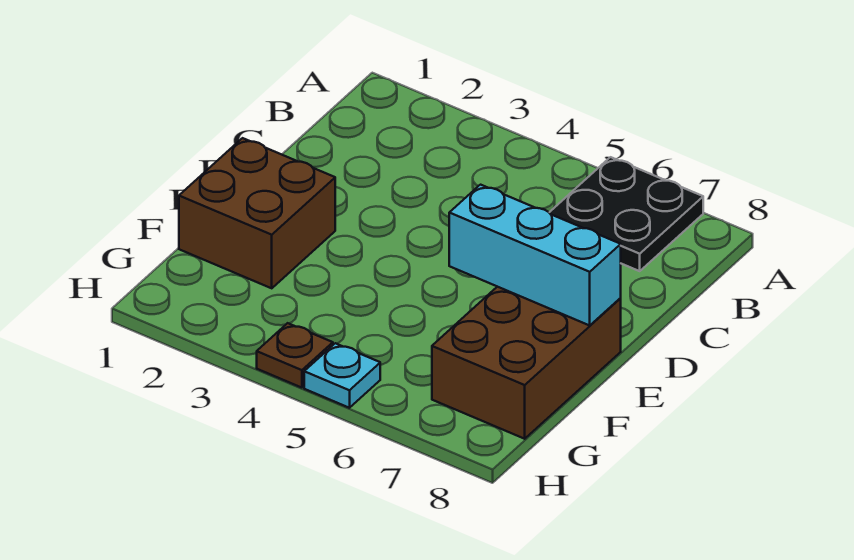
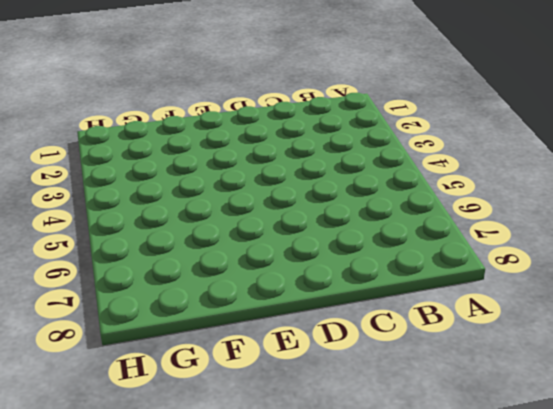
none -> black 2x2 plate [549,157,703,271]
none -> brown 2x2 brick [179,138,335,288]

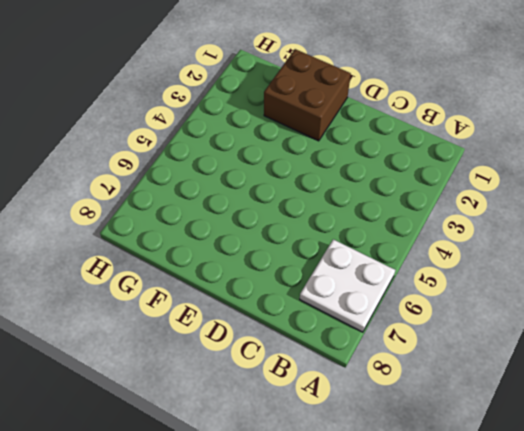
white 2x2 plate [300,239,395,332] -> black 2x2 plate [549,157,703,271]
none -> brown 2x3 brick [432,287,621,439]
none -> brown 1x1 plate [257,323,333,388]

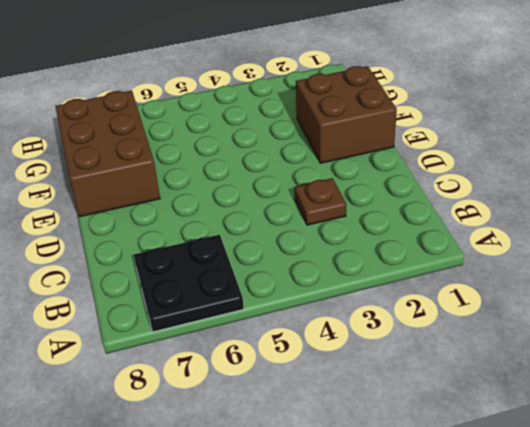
brown 1x1 plate [294,178,346,225] -> brown 1x1 plate moved to [257,323,333,388]
none -> cyan 1x1 plate [304,343,380,408]
none -> cyan 1x3 brick [449,185,621,325]

